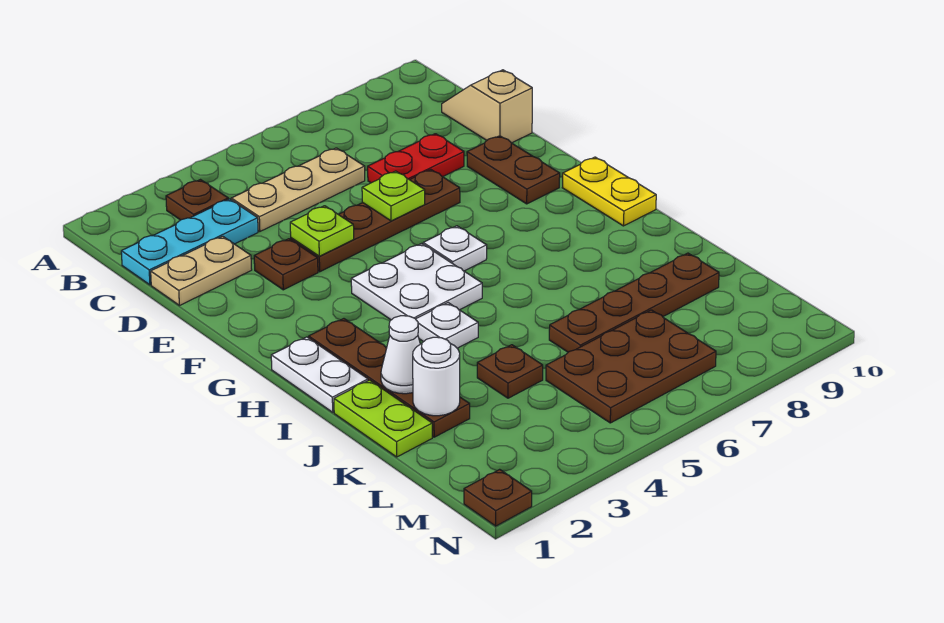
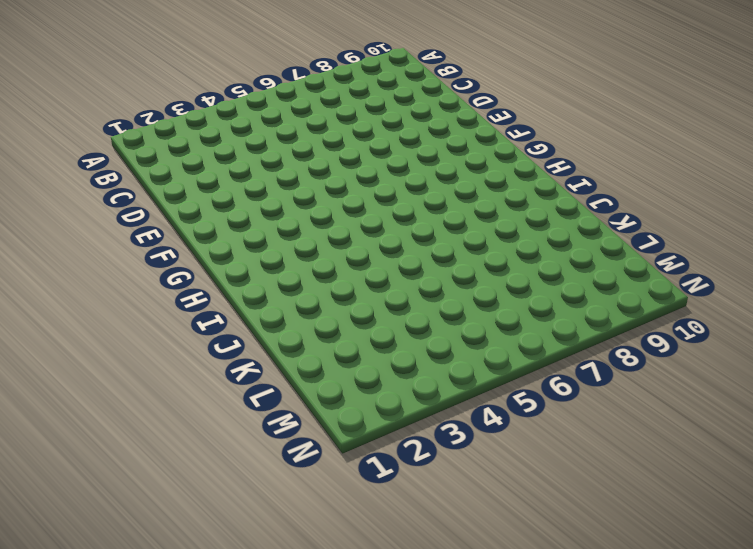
none -> brown 1x1 plate [166,180,228,220]
none -> cyan 1x3 plate [121,199,258,285]
none -> tan 1x3 plate [231,148,365,232]

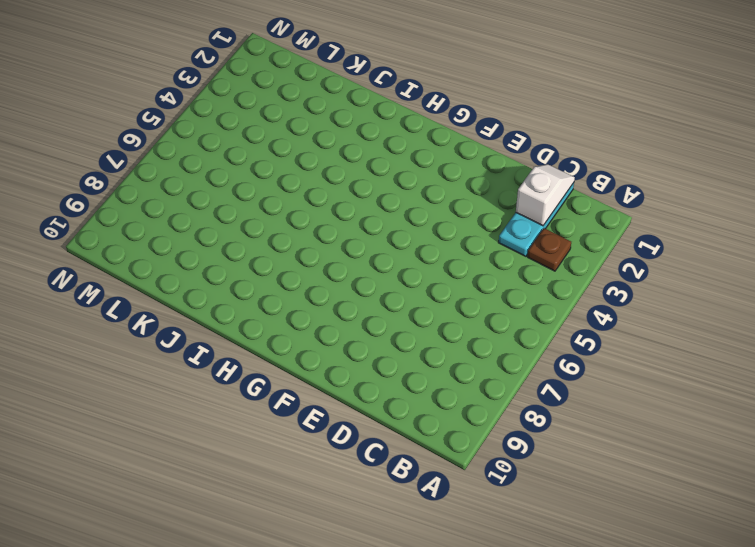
white 1x2 slope [516,164,575,226] -> none
none -> tan 1x3 plate [231,148,365,232]
none -> tan 1x2 slope [442,70,532,143]
none -> tan 1x2 plate [151,236,252,306]

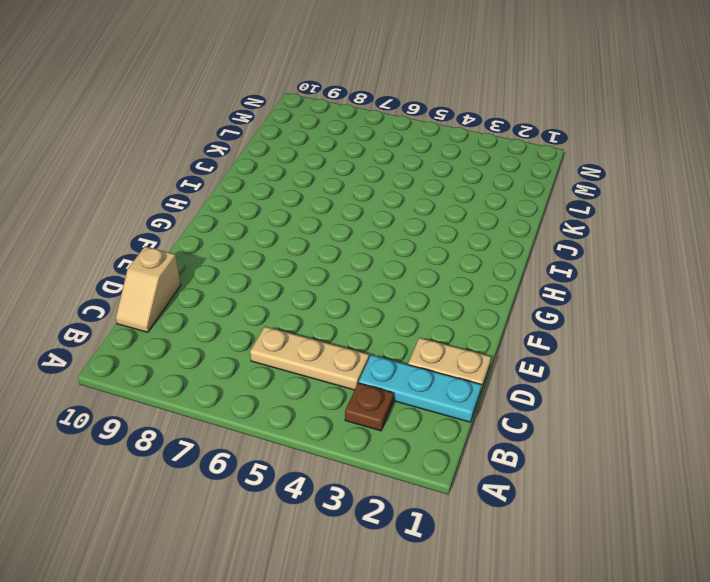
none -> red 1x2 plate [368,134,464,183]
none -> brown 1x1 plate [254,239,318,290]
none -> brown 1x4 plate [291,170,460,272]

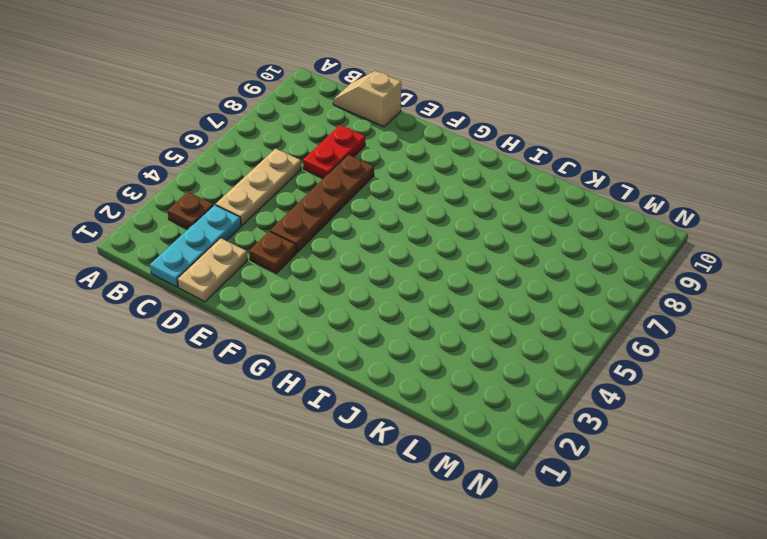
none -> brown 1x2 plate [467,136,560,204]
none -> white 2x2 plate [351,244,482,320]
none -> white 1x1 plate [423,226,487,271]

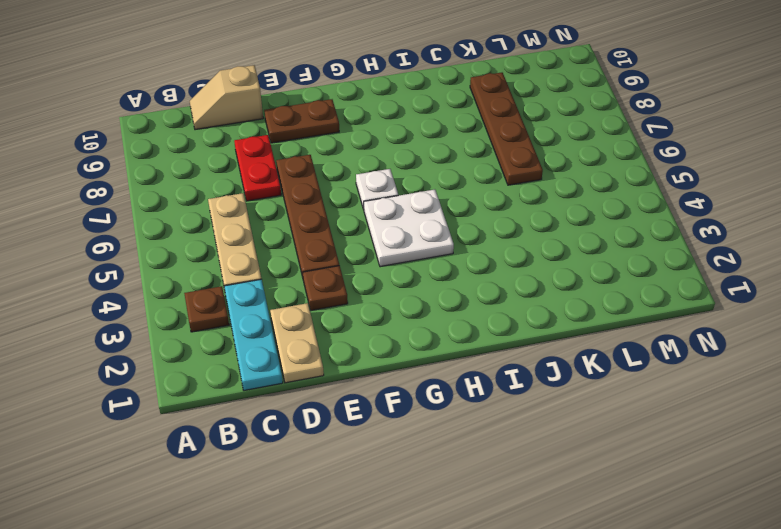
none -> yellow 1x2 plate [562,157,656,226]
none -> white 1x2 plate [271,337,368,412]
none -> brown 1x4 plate [309,319,470,437]

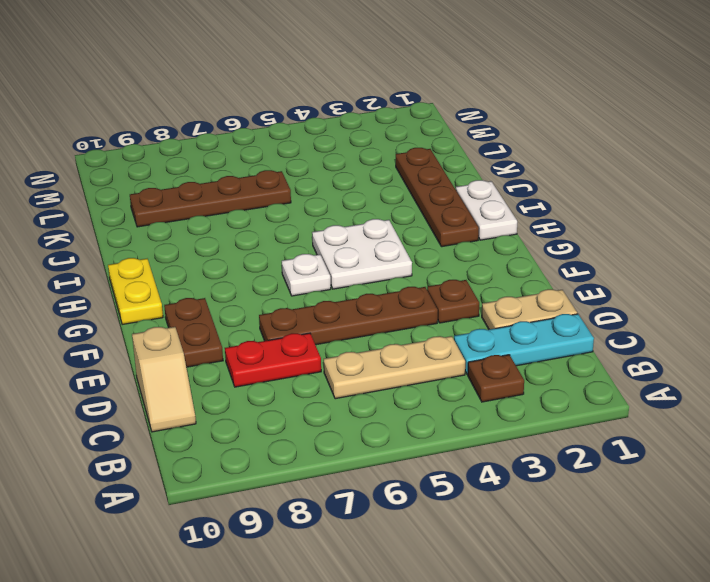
none -> white 1x1 plate [416,303,478,348]
none -> lime 1x2 plate [334,380,432,457]
none -> brown 1x1 plate [477,345,543,398]

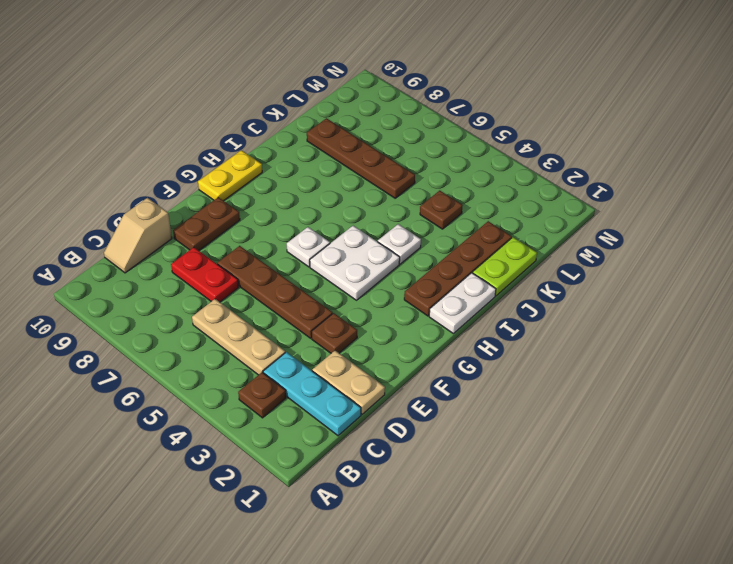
none -> brown 2x3 plate [546,310,716,423]
none -> brown 1x1 plate [464,469,532,526]
none -> lime 1x1 plate [290,206,354,256]

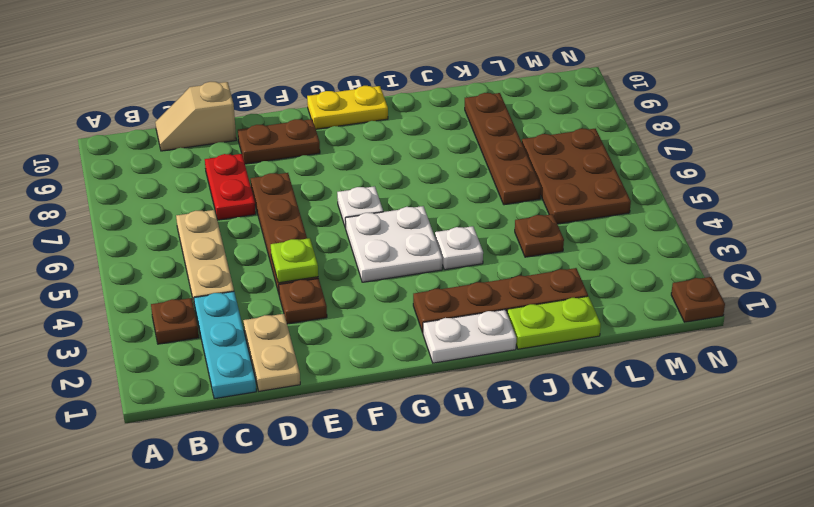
none -> lime 1x1 plate [362,171,425,221]
none -> white 1x1 cone [381,316,420,394]
none -> white 1x1 round brick [413,337,460,416]

